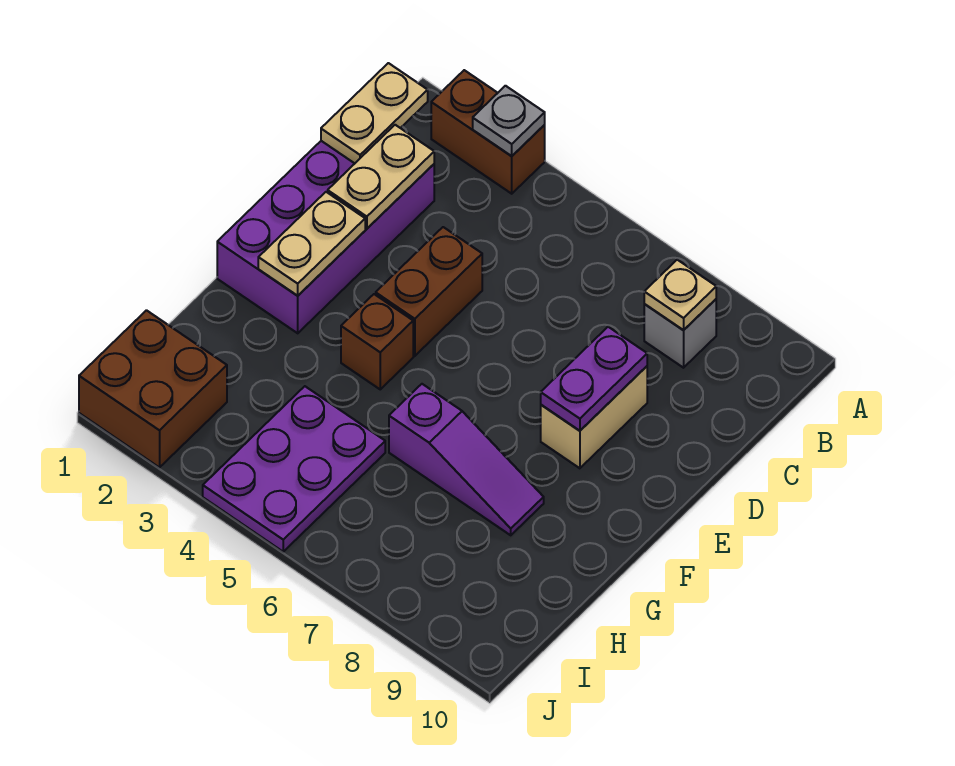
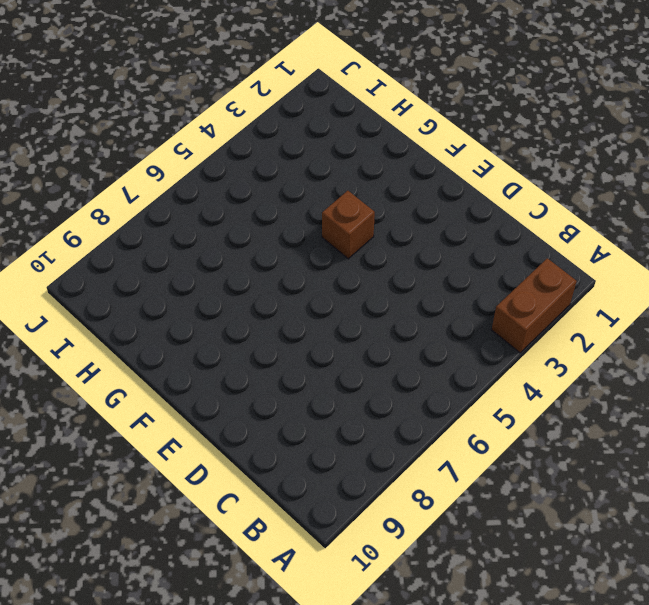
none -> grey 1x1 brick [644,299,716,368]
none -> purple 2x4 brick [217,141,434,333]
none -> brown 1x2 brick [376,227,482,356]

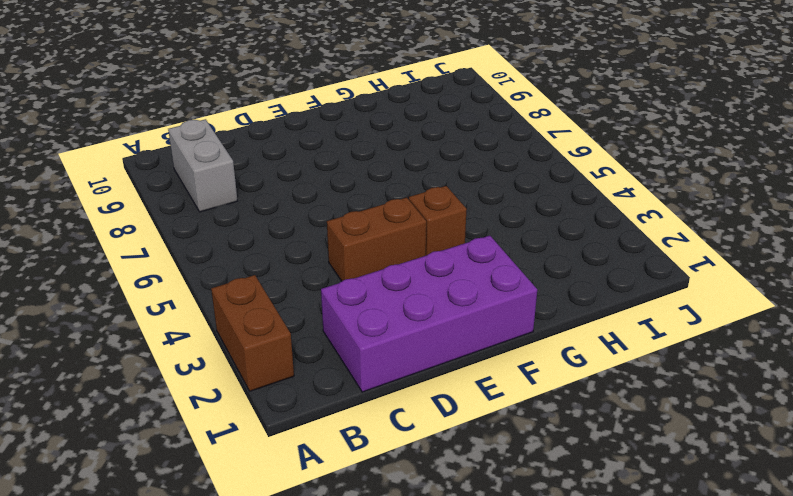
grey 1x2 brick [168,119,237,212] -> grey 1x1 brick [644,299,716,368]
none -> tan 1x2 brick [541,366,647,468]
none -> purple 1x3 slope [389,384,544,535]
none -> purple 2x3 plate [203,386,385,552]

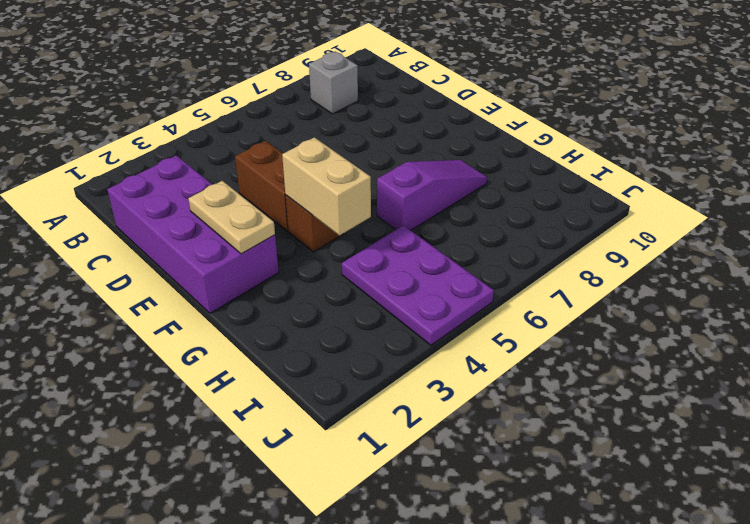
tan 1x2 brick [282,137,371,235] -> tan 1x2 brick moved to [541,366,647,468]
none -> brown 1x2 brick [431,70,545,194]
none -> brown 2x2 brick [79,310,227,467]
none -> grey 1x1 plate [473,86,545,156]

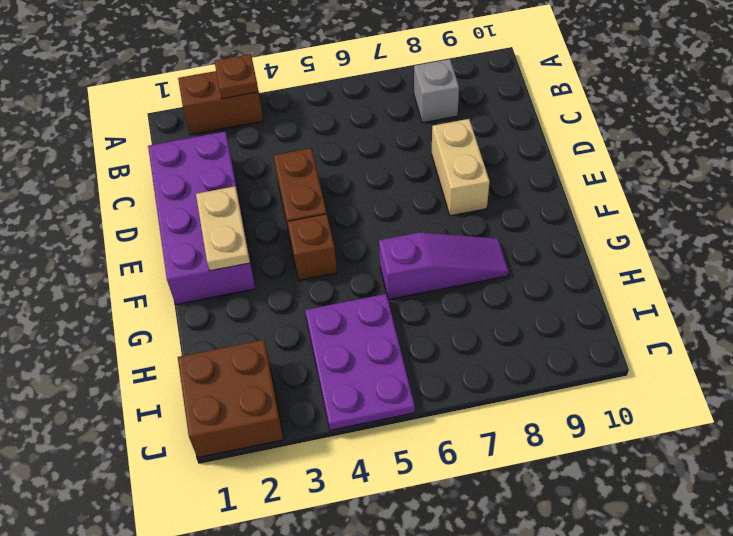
brown 1x1 plate [214,54,259,99] -> grey 1x1 plate [473,86,545,156]
none -> tan 1x2 plate [321,63,428,163]
none -> tan 1x1 plate [644,260,716,330]
none -> tan 1x2 plate [328,125,434,229]

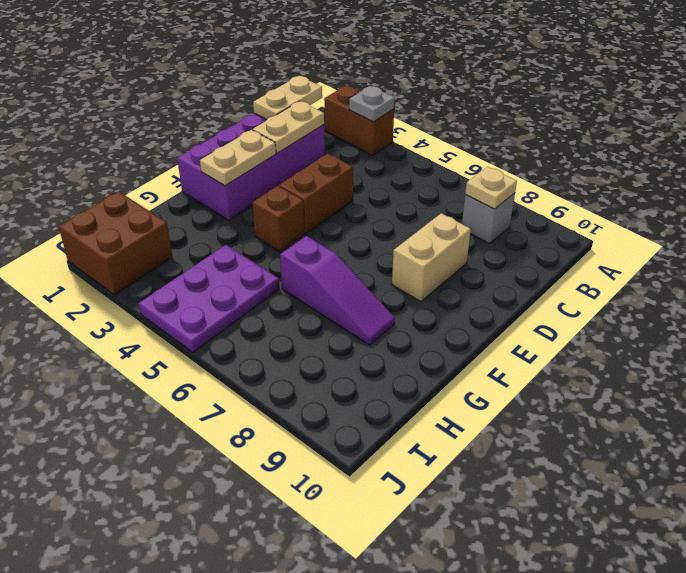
none -> purple 1x2 plate [541,327,647,431]

